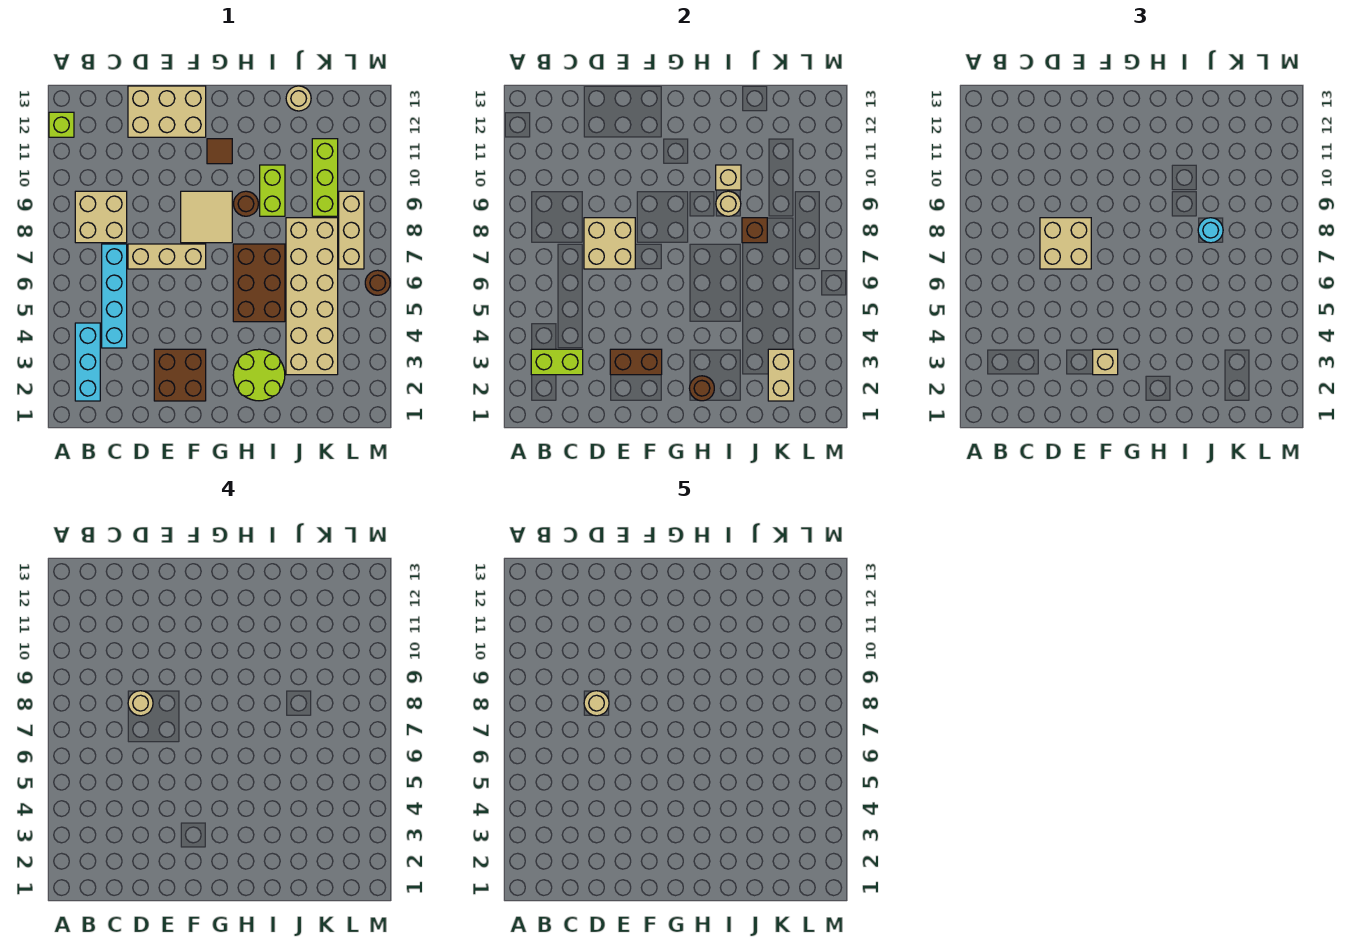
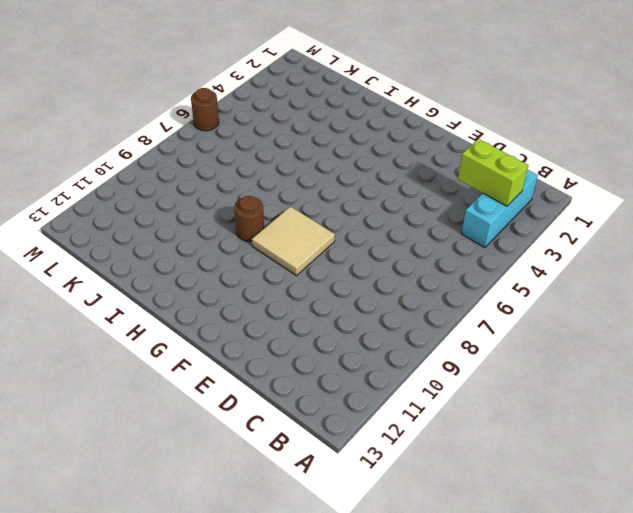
none -> lime 1x1 brick [49,112,74,137]
none -> tan 2x2 brick [75,191,127,243]
none -> cyan 1x4 brick [102,244,127,348]
none -> tan 1x3 brick [128,244,206,269]

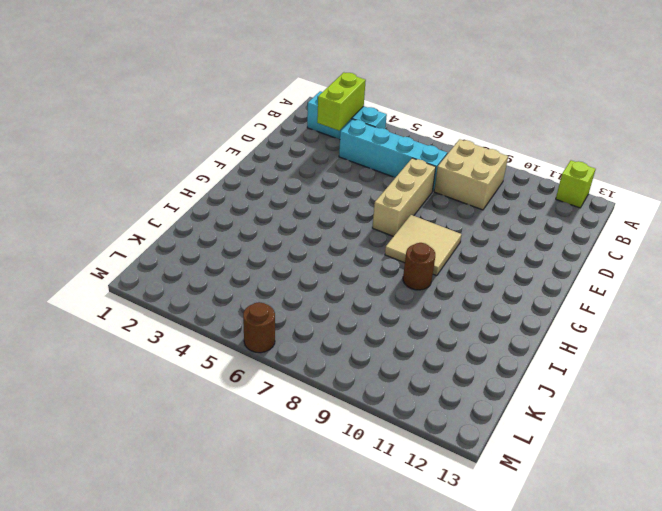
none -> tan 2x3 brick [128,86,206,137]
none -> brown 2x2 brick [154,349,206,401]
none -> brown 1x1 tile [207,139,232,164]
none -> lime 2x2 round brick [233,349,285,401]

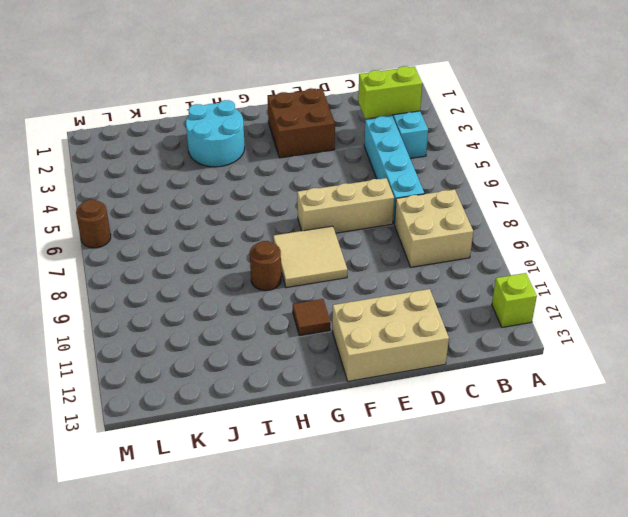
cyan 2x2 round brick [186,100,245,167] -> lime 2x2 round brick [233,349,285,401]
none -> brown 2x3 brick [233,244,285,322]
none -> lime 1x2 brick [260,165,285,216]
none -> tan 2x6 brick [286,218,338,375]
none -> tan 1x1 round brick [286,86,311,111]

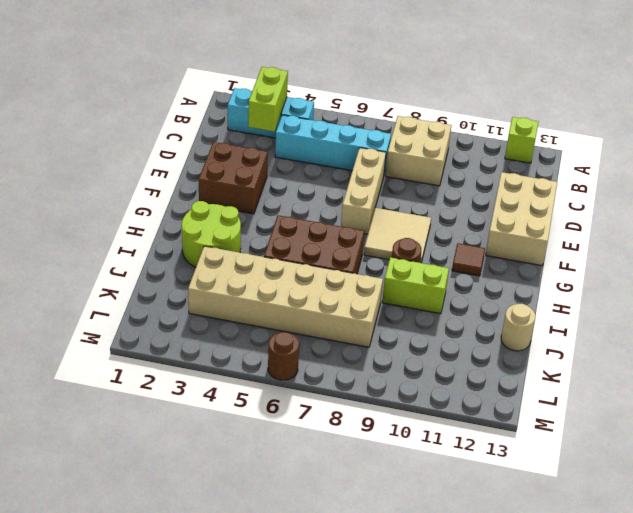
none -> lime 1x3 brick [312,139,338,216]
none -> tan 1x3 brick [339,191,364,269]
none -> tan 2x2 brick [584,218,635,269]
none -> brown 1x2 brick [610,349,662,375]

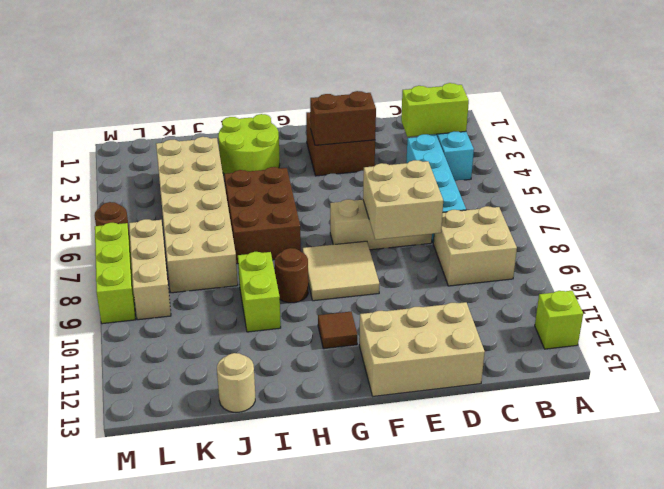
lime 1x3 brick [95,223,135,324] -> lime 1x3 brick moved to [312,139,338,216]
none -> brown 1x1 round brick [689,376,714,401]
none -> tan 1x1 round brick [716,191,741,216]
none -> tan 1x1 brick [716,165,741,190]
none -> brown 1x1 brick [742,218,767,243]

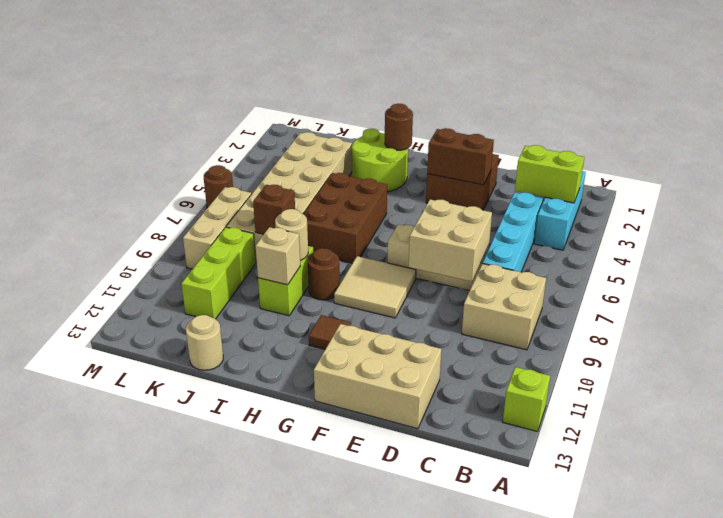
none -> tan 1x2 brick [768,349,794,401]
none -> tan 2x2 brick [1040,218,1091,269]
none -> tan 1x1 brick [1093,349,1118,375]
none -> cyan 1x1 round brick [1198,218,1223,243]

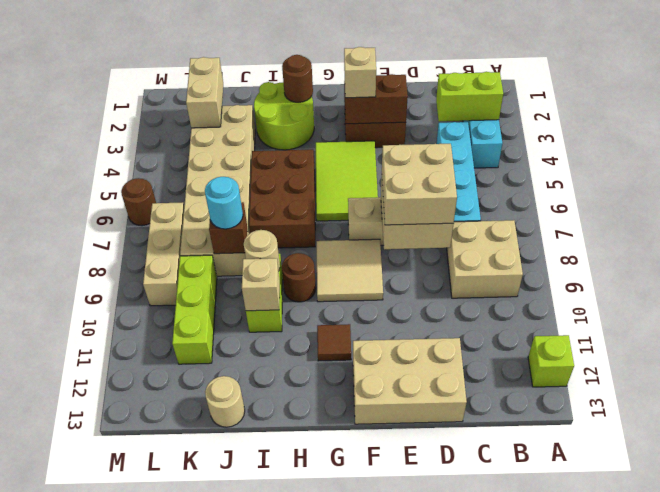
lime 2x3 tile [316,141,378,221] -> none
none -> tan 1x1 round brick [128,691,153,716]
none -> tan 1x1 round brick [584,691,609,716]

